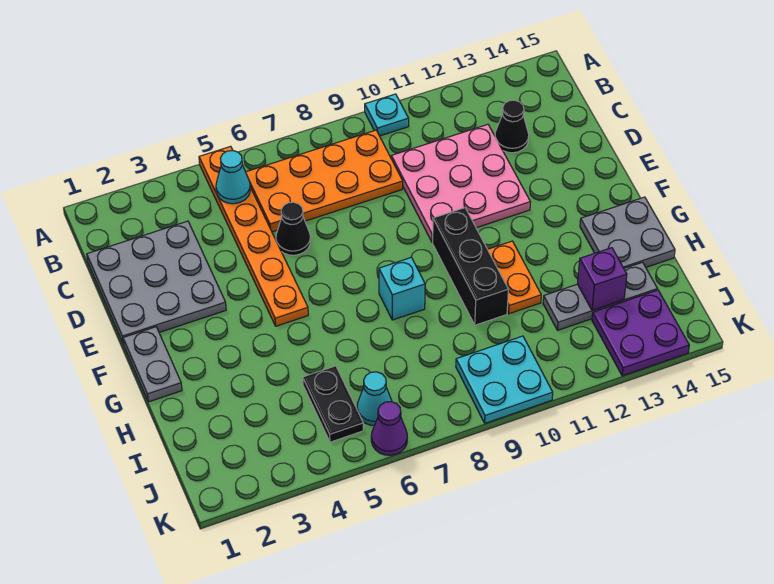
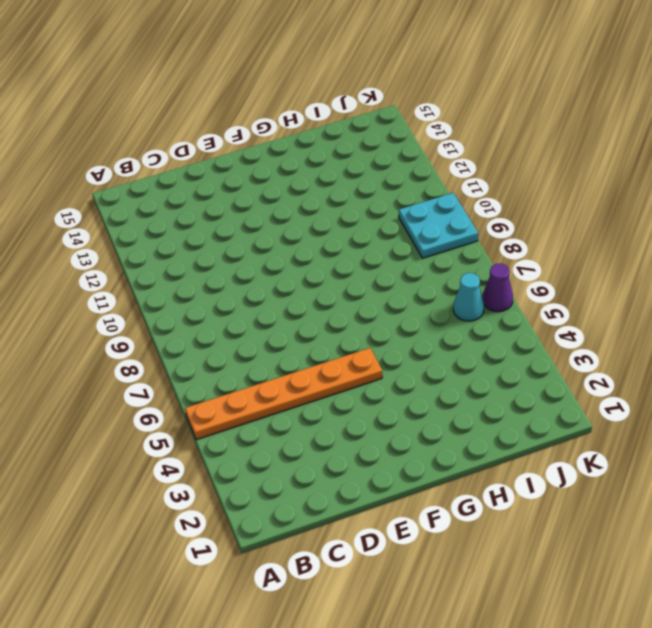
none -> cyan 1x1 plate [365,94,409,136]
none -> orange 2x4 plate [246,130,403,232]
none -> grey 3x3 plate [87,221,226,344]

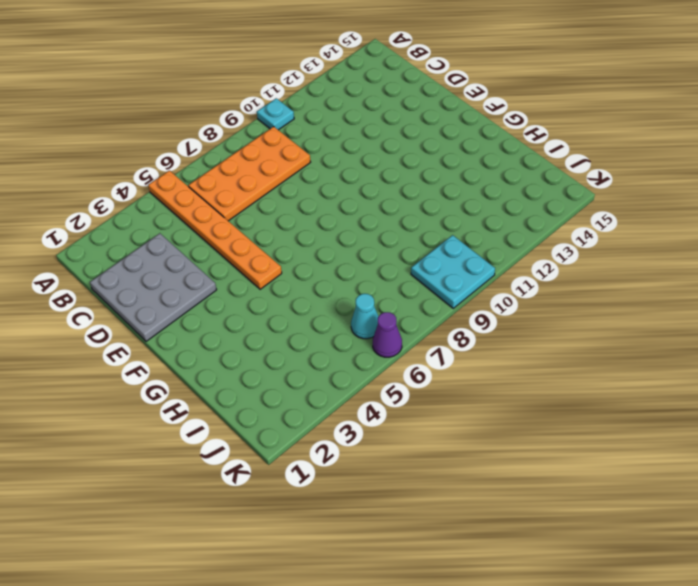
none -> pink 3x3 plate [391,124,530,242]
none -> black 1x1 cone [495,100,529,153]
none -> black 1x1 cone [276,202,311,255]

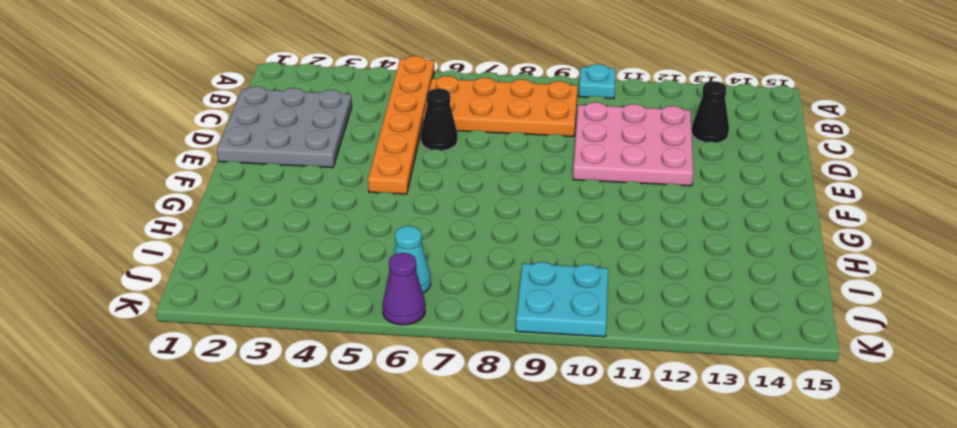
none -> grey 1x2 plate [123,327,182,402]
none -> black 1x3 brick [433,208,508,325]
none -> cyan 1x1 brick [379,257,425,320]

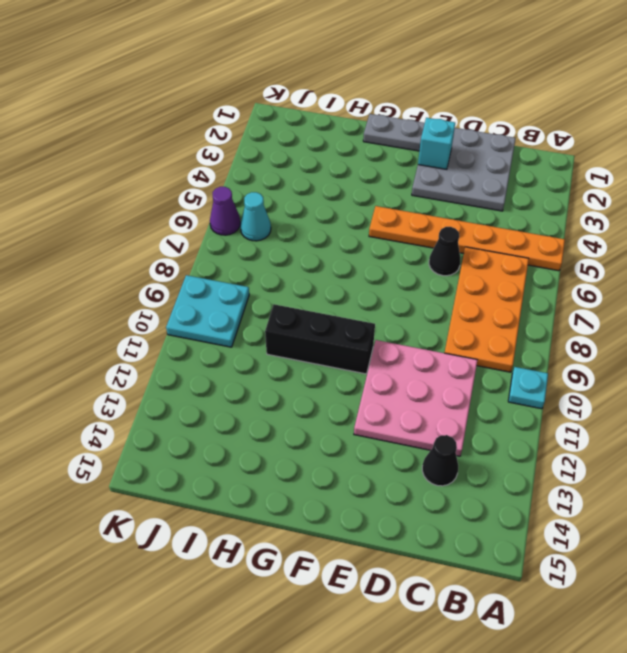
cyan 1x1 brick [418,118,455,169] -> cyan 1x1 brick moved to [379,257,425,320]
none -> orange 1x2 plate [488,241,541,314]
none -> grey 2x2 plate [580,197,675,268]
none -> black 1x2 plate [303,366,363,442]

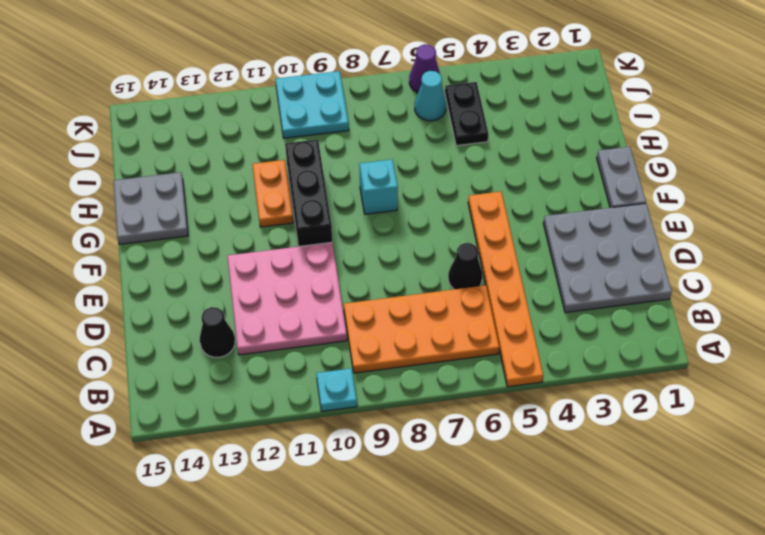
none -> grey 1x3 plate [543,262,657,330]
none -> purple 2x2 plate [592,290,689,376]
none -> cyan 1x1 cone [216,151,250,204]

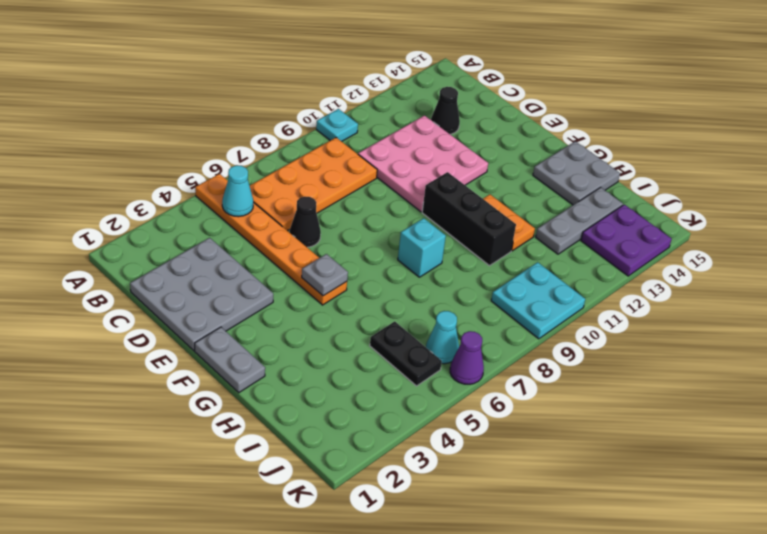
grey 1x1 plate [302,254,348,296] -> none
none -> purple 1x1 brick [578,248,627,311]

